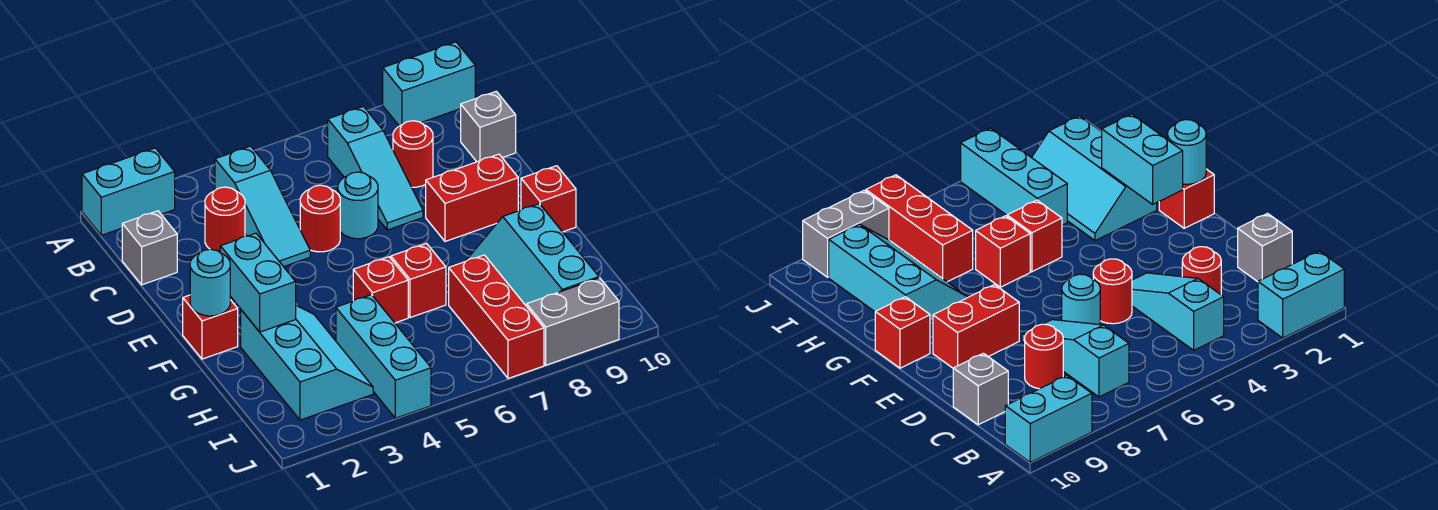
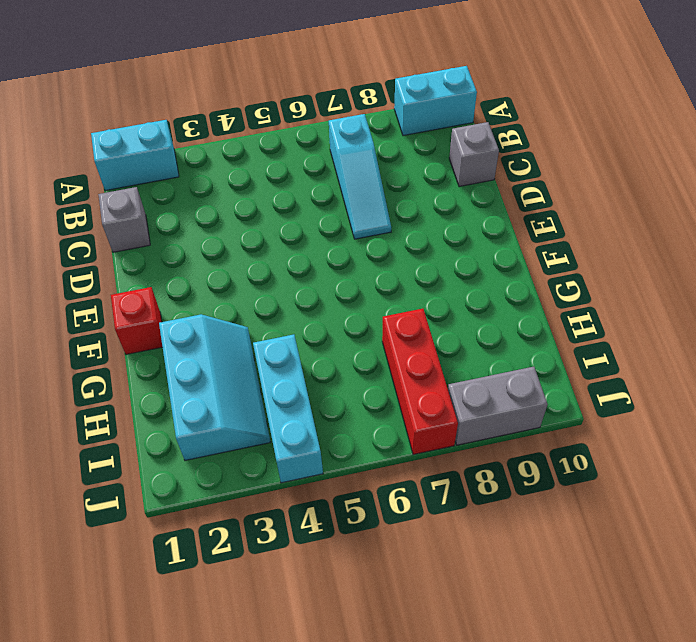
none -> cyan 1x3 slope [215,146,310,267]
none -> red 1x1 round brick [205,187,245,252]
none -> red 1x1 round brick [393,121,433,187]

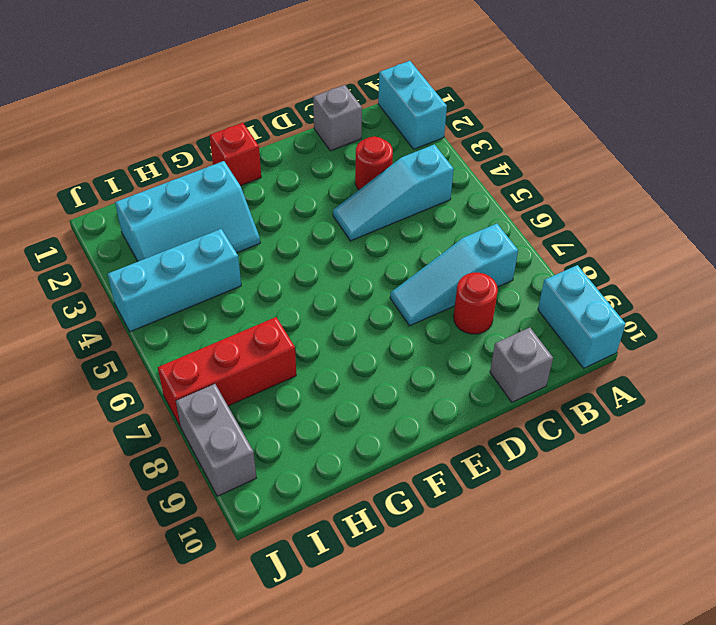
none -> red 1x1 round brick [300,185,340,252]
none -> cyan 1x1 round brick [338,172,378,239]
none -> red 1x2 brick [426,154,518,241]

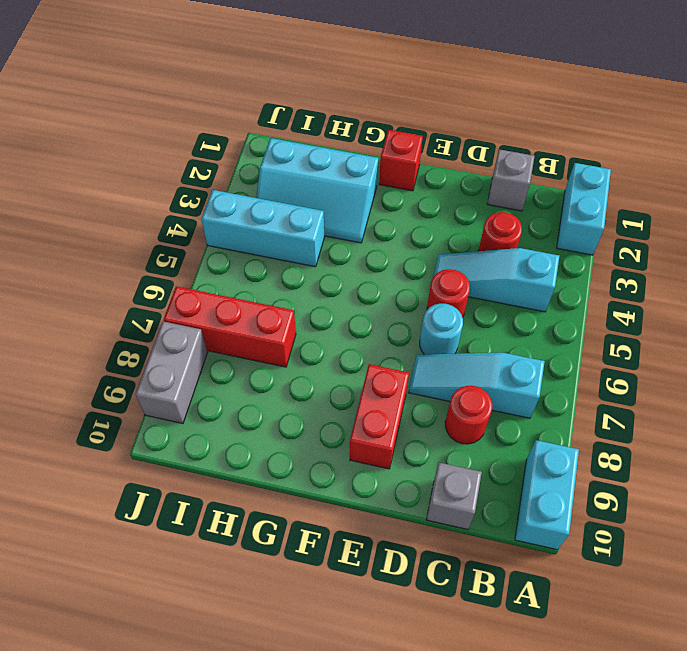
none -> red 1x1 brick [521,166,576,232]
none -> red 1x1 brick [353,257,408,323]
none -> red 1x1 brick [391,244,446,318]

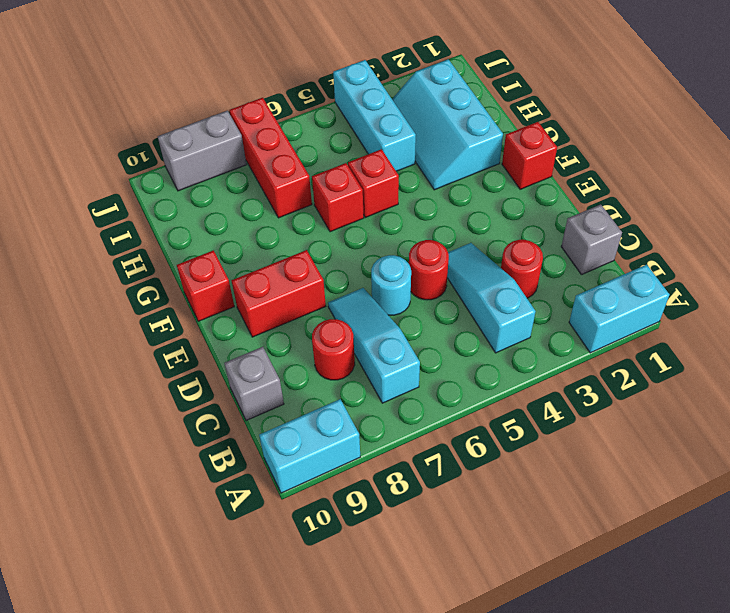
none -> cyan 2x3 slope [466,204,599,306]
none -> cyan 1x1 round brick [190,249,230,316]
none -> cyan 1x2 brick [220,233,296,332]

